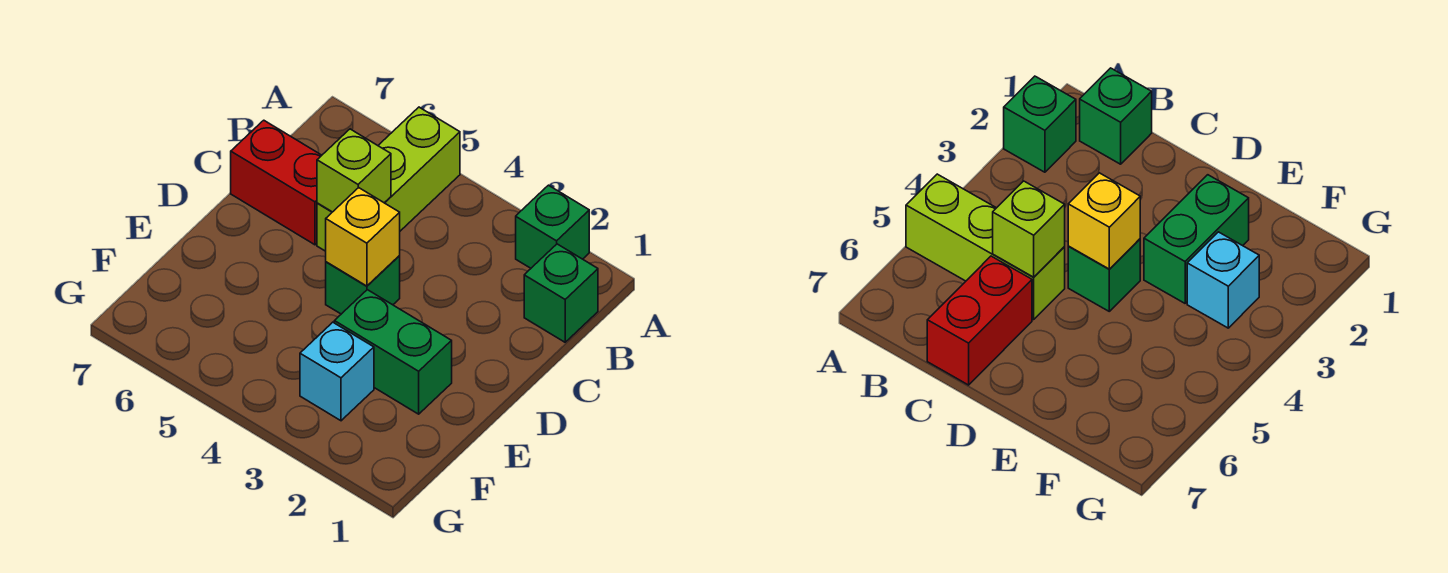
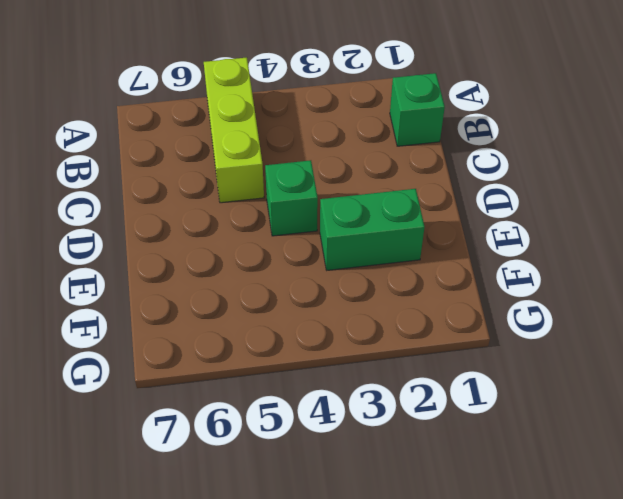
none -> green 1x1 brick [516,185,589,268]
none -> red 1x2 brick [231,120,322,245]

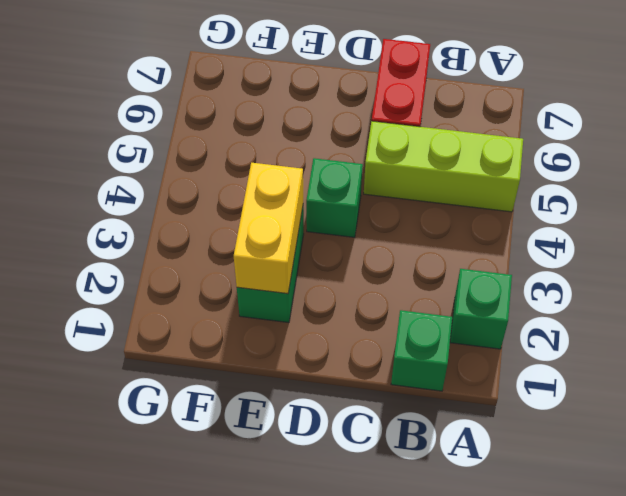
yellow 1x2 brick [234,163,303,294] -> none
none -> cyan 1x1 brick [300,322,374,421]
none -> lime 1x1 brick [317,129,391,212]

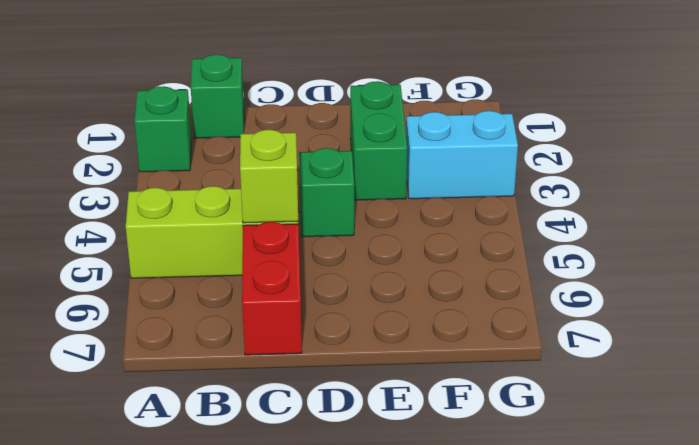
cyan 1x2 brick [406,111,518,199] -> cyan 1x1 brick [300,322,374,421]
none -> yellow 1x1 brick [326,188,400,286]

